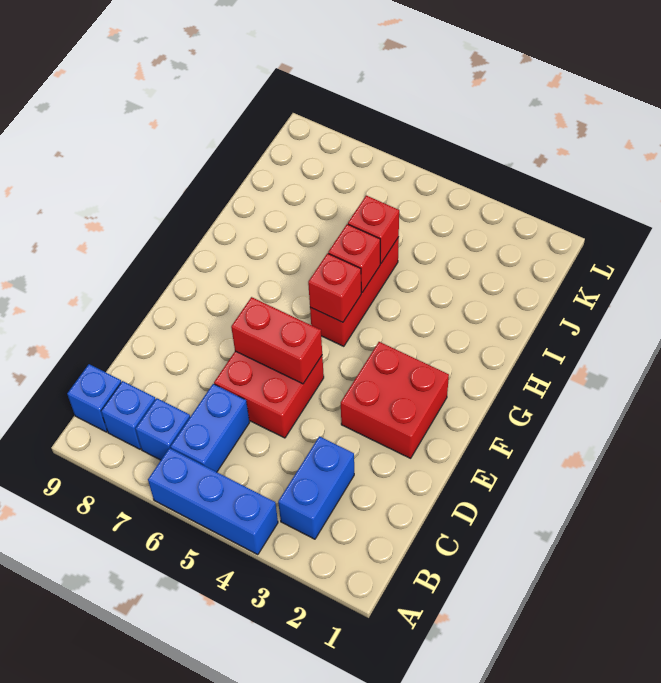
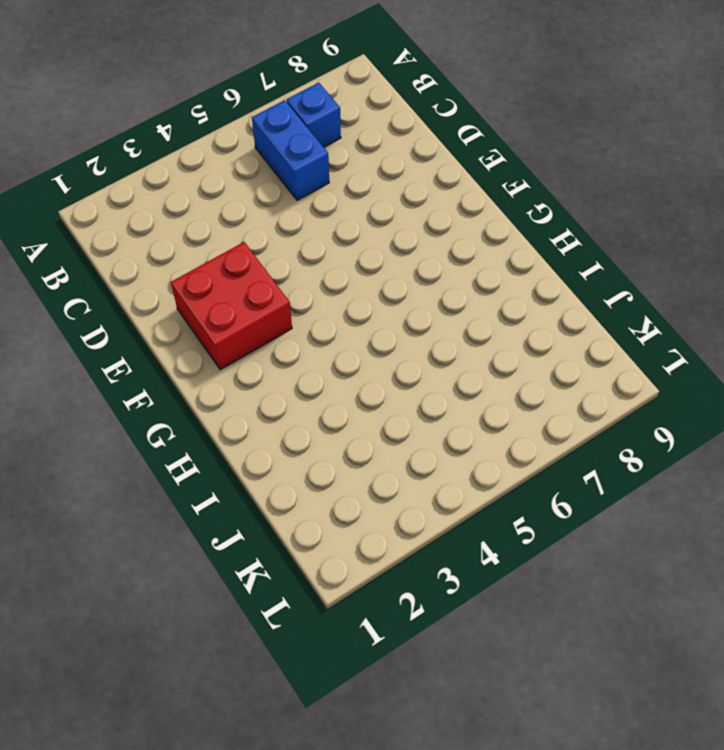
none -> blue 1x3 brick [148,448,278,555]
none -> blue 1x2 brick [278,436,354,539]
none -> blue 1x1 brick [101,381,156,449]

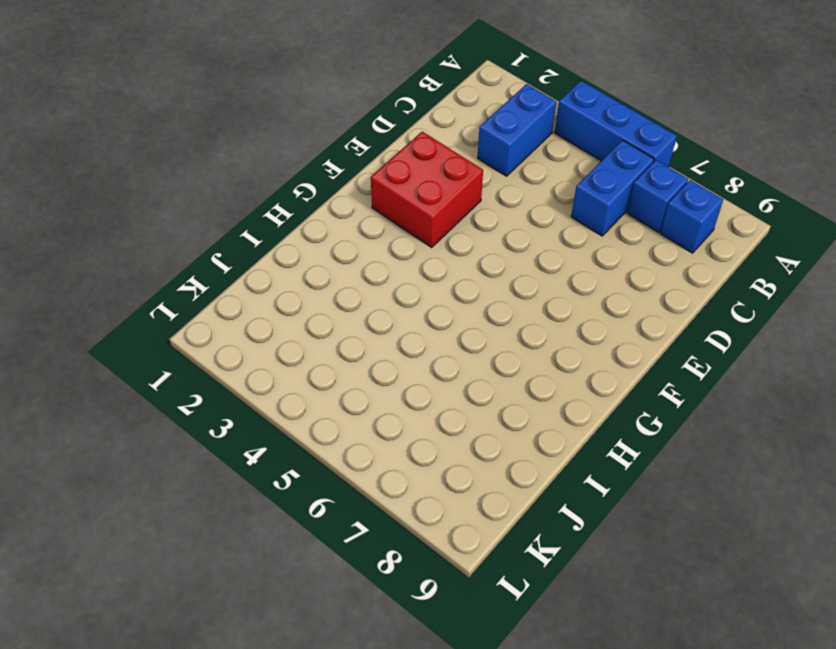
none -> blue 1x1 brick [67,364,121,432]
none -> red 2x2 brick [214,351,324,438]
none -> red 1x3 brick [310,237,399,346]

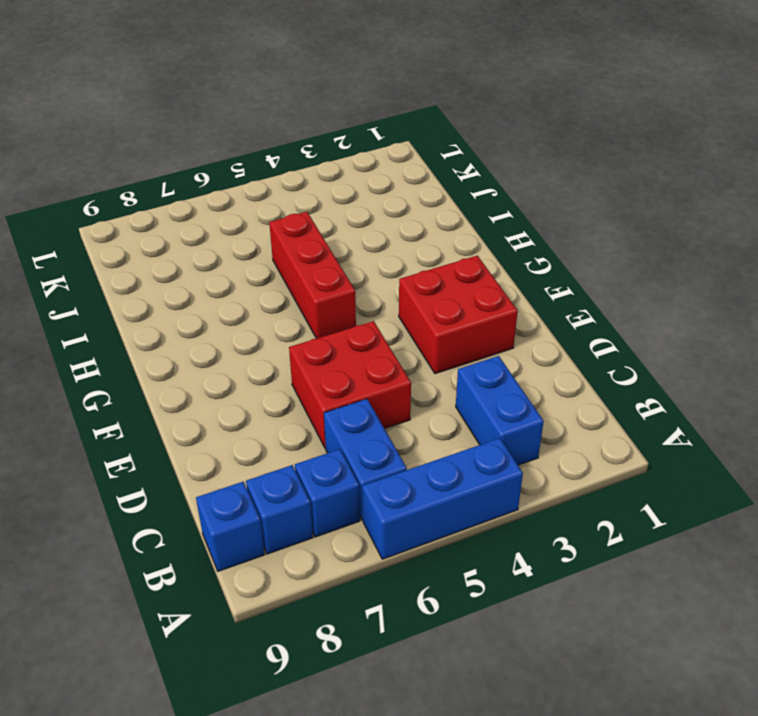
none -> red 1x2 brick [231,297,322,384]
none -> red 1x1 brick [308,253,361,322]
none -> red 1x1 brick [328,224,380,292]

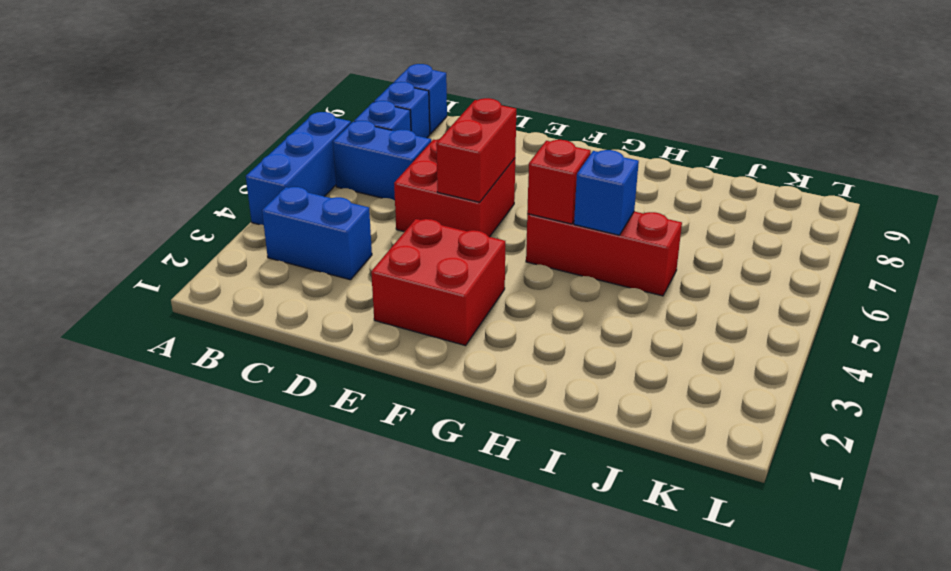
blue 1x1 brick [574,150,639,235] -> red 1x1 brick [328,224,380,292]
none -> red 1x1 brick [348,195,399,263]

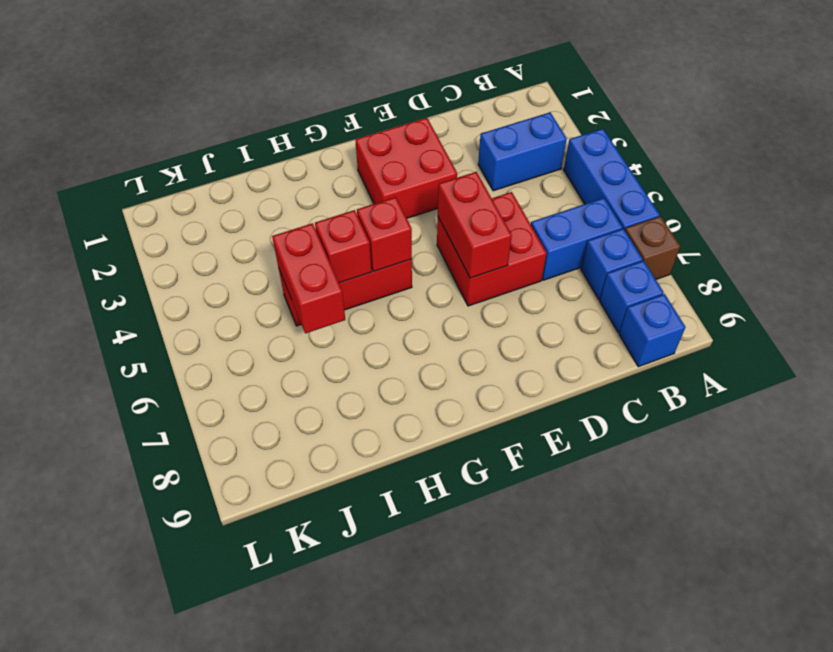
brown 1x1 brick [625,216,680,279] -> none
red 1x2 brick [272,223,345,333] -> red 1x1 brick [348,195,399,263]

